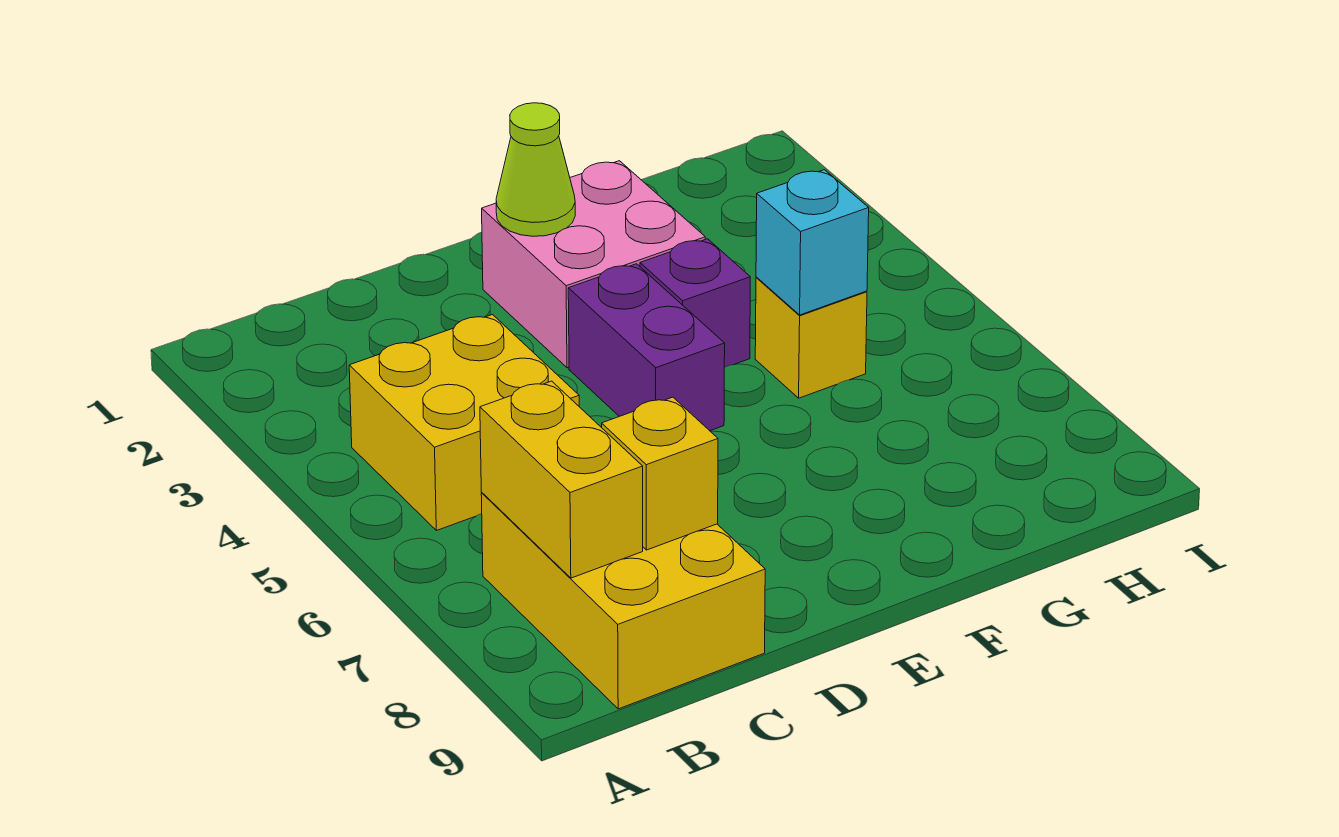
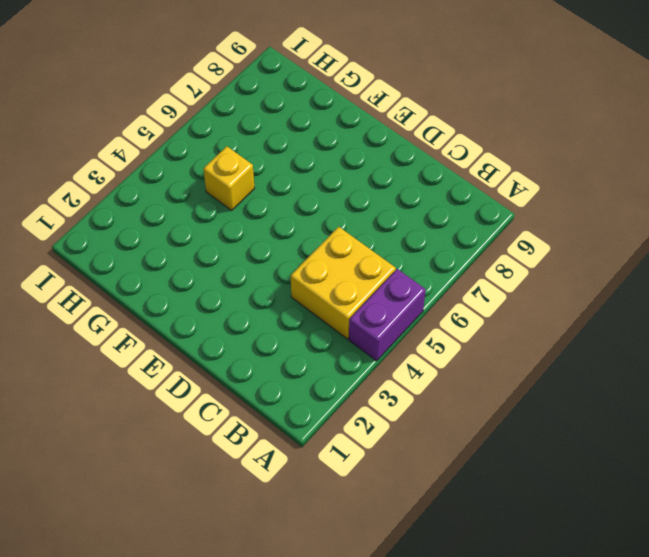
purple 1x2 brick [349,269,426,361] -> purple 1x2 brick moved to [568,264,725,431]
none -> yellow 2x3 brick [481,493,765,709]
none -> pink 2x2 brick [482,161,705,368]

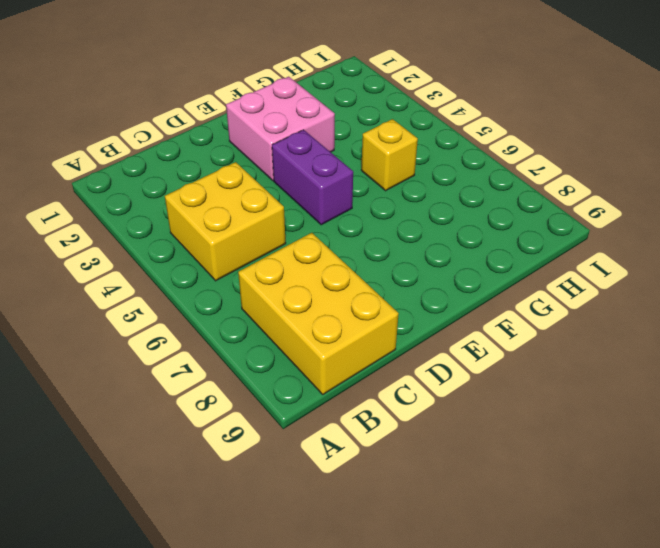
none -> purple 1x1 brick [640,239,750,367]
none -> yellow 1x2 brick [480,381,643,578]

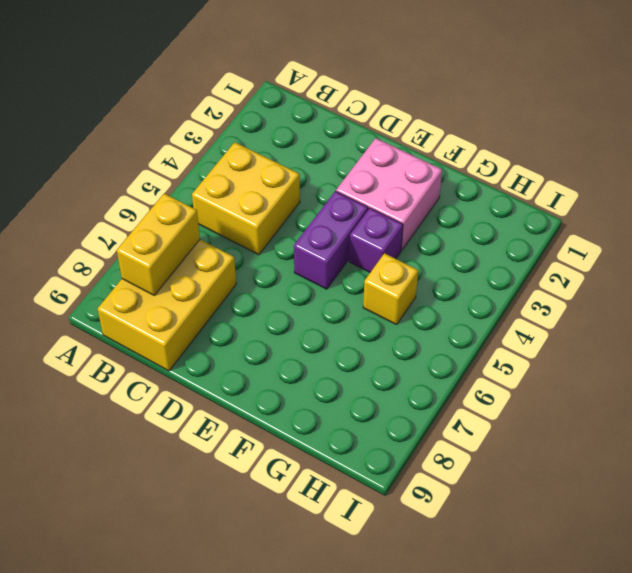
none -> yellow 1x1 brick [602,397,718,550]
none -> lime 1x1 cone [496,103,575,236]

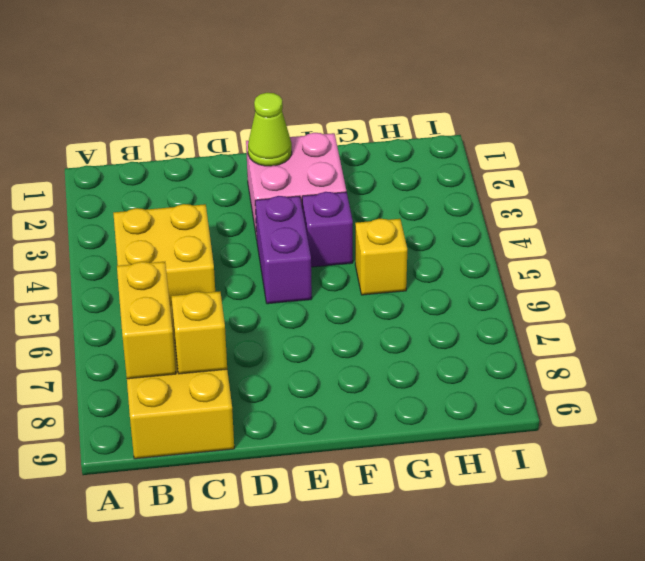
none -> cyan 1x1 brick [756,170,869,315]

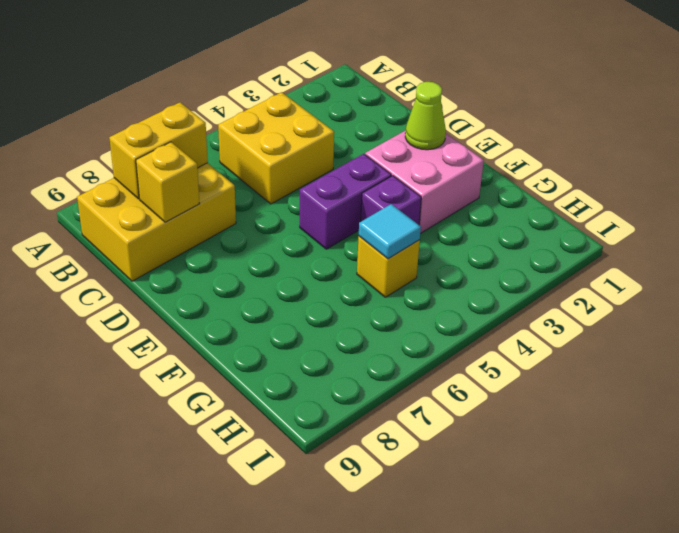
cyan 1x1 tile [359,204,421,259] -> cyan 1x1 brick [756,170,869,315]

